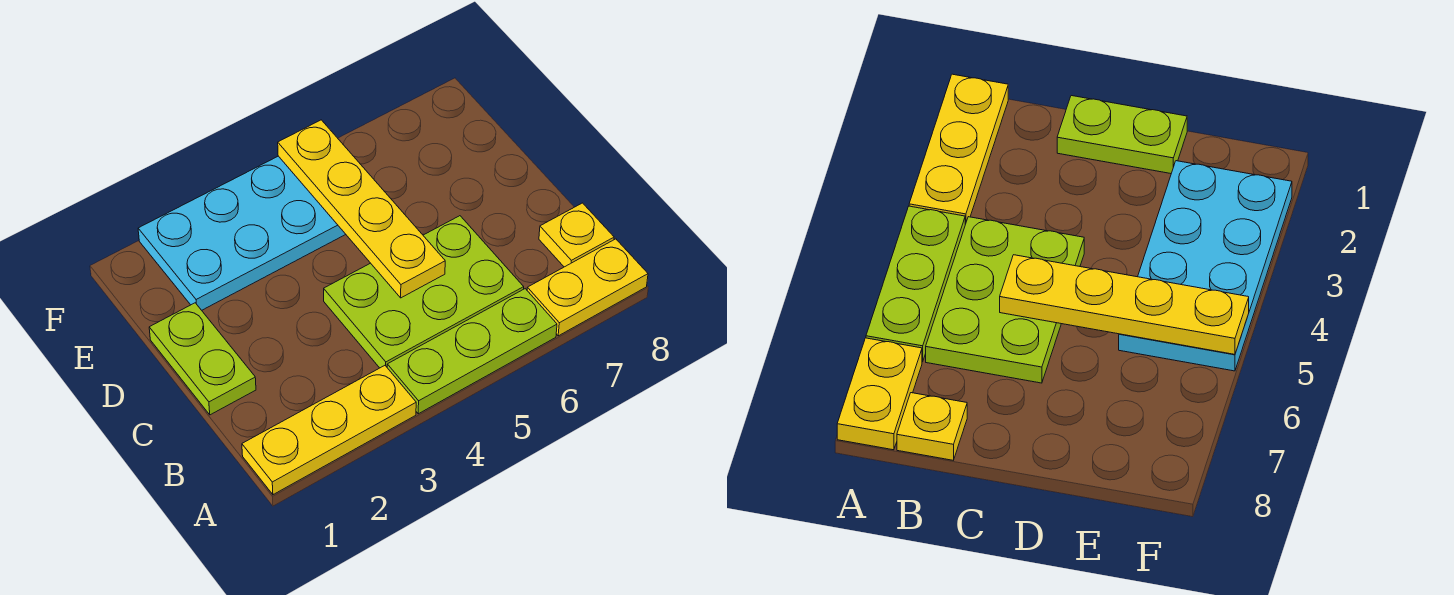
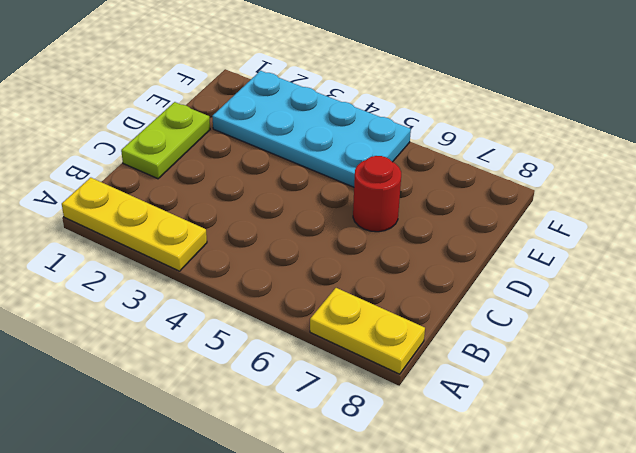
red 1x1 round brick [353,156,401,232] -> none
none -> lime 1x3 plate [387,289,557,414]
none -> lime 2x3 plate [324,216,524,368]

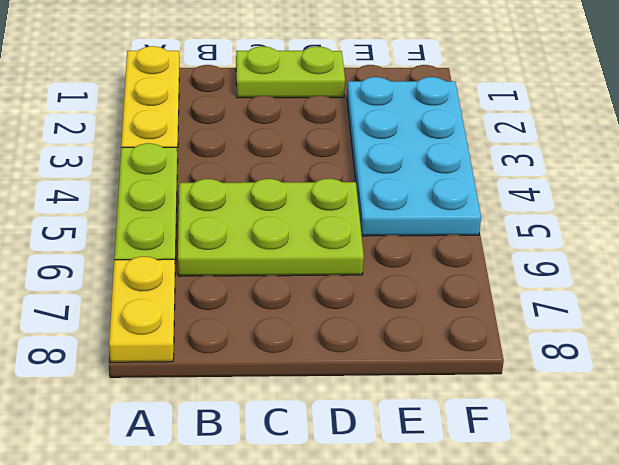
lime 2x3 plate [178,179,364,276] -> lime 2x3 plate turned to [324,216,524,368]
none -> yellow 1x1 plate [539,203,614,267]
none -> yellow 1x4 plate [278,120,445,298]

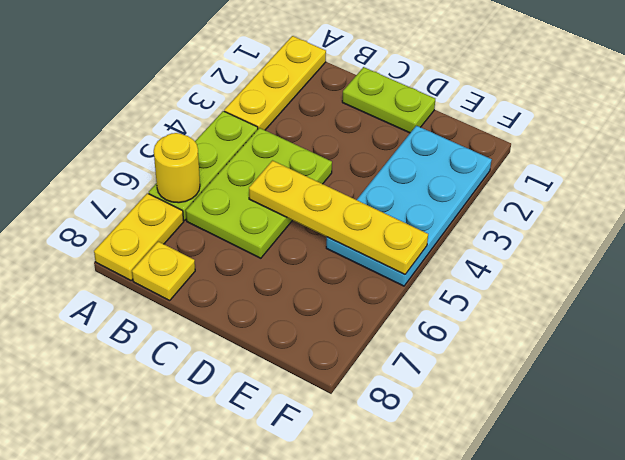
yellow 1x1 round brick [154,133,200,203] -> none

